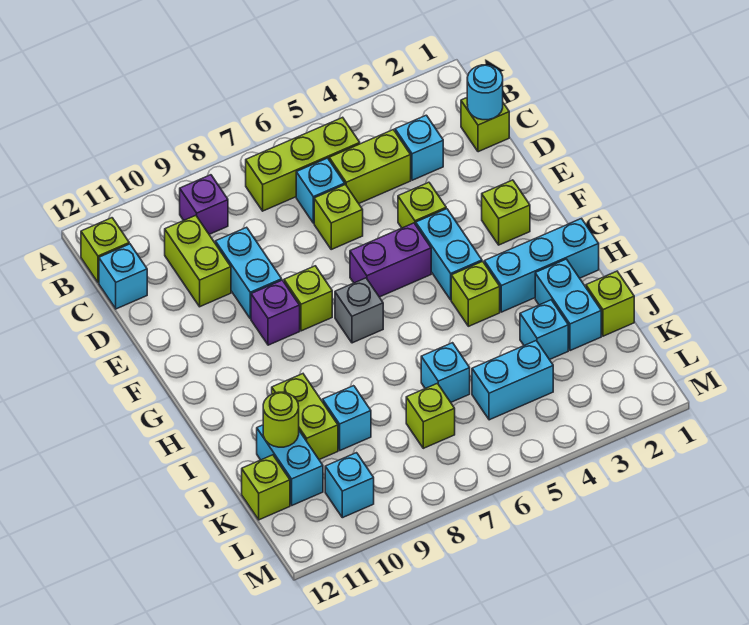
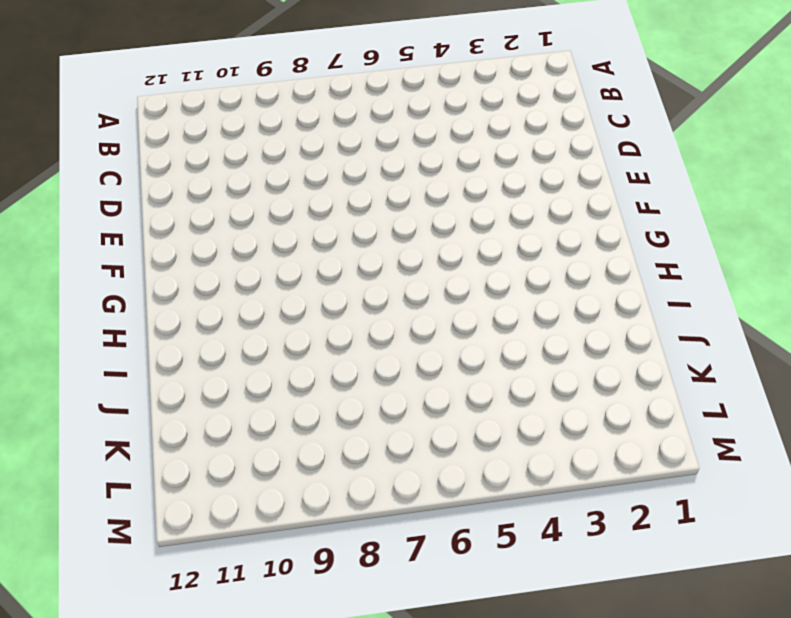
none -> lime 1x3 brick [246,117,360,211]
none -> purple 1x1 brick [180,175,228,234]
none -> lime 1x1 brick [81,218,129,283]
none -> lime 1x1 brick [461,98,509,152]

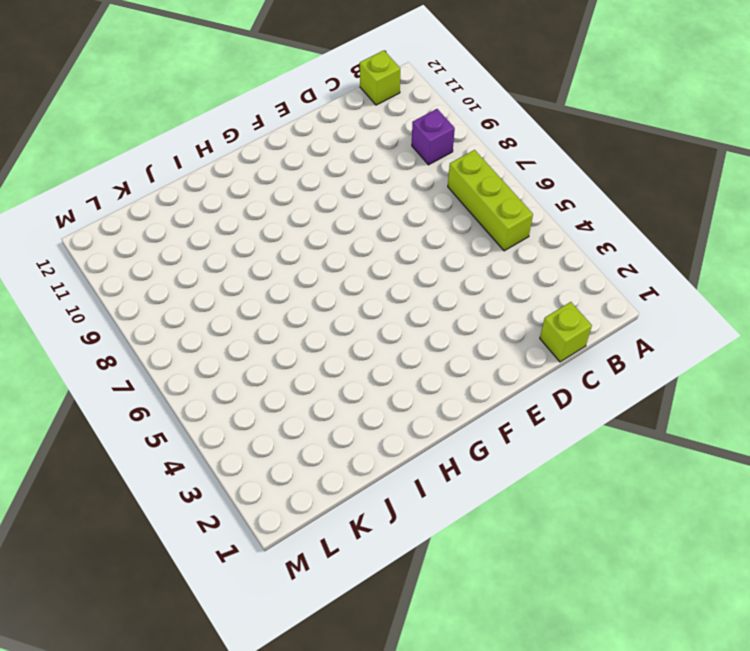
none -> cyan 1x1 brick [395,115,443,180]
none -> lime 1x2 brick [329,130,411,203]
none -> cyan 1x1 brick [296,158,345,223]
none -> lime 1x2 brick [165,215,231,307]

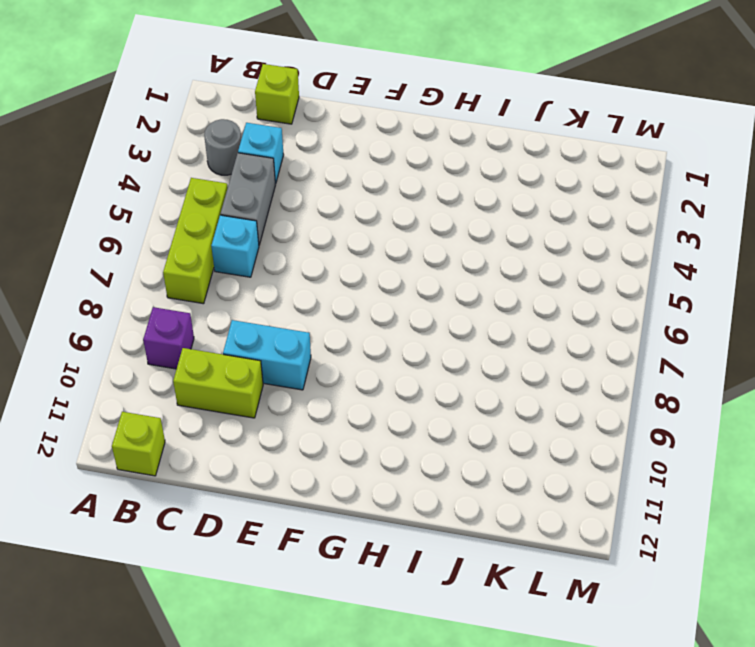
grey 1x1 round brick [204,119,241,175] -> none
grey 1x2 brick [221,153,275,245] -> lime 1x2 brick [329,130,411,203]
none -> cyan 1x1 brick [99,244,147,309]
none -> lime 1x1 brick [314,185,363,249]
none -> lime 1x1 brick [398,182,446,228]
none -> lime 1x1 brick [482,180,530,245]

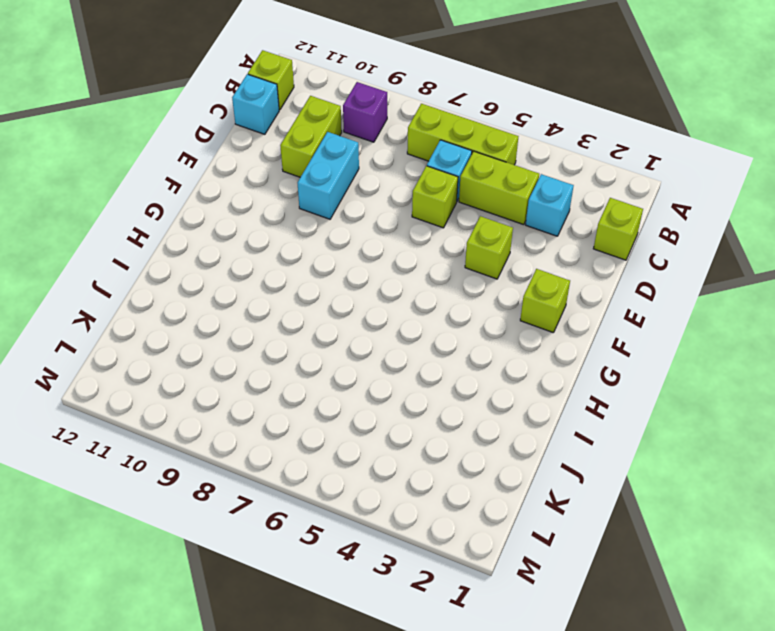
none -> cyan 1x2 brick [416,209,482,300]
none -> purple 1x2 brick [350,223,431,297]
none -> lime 1x1 brick [284,266,332,331]
none -> purple 1x1 brick [251,280,300,345]

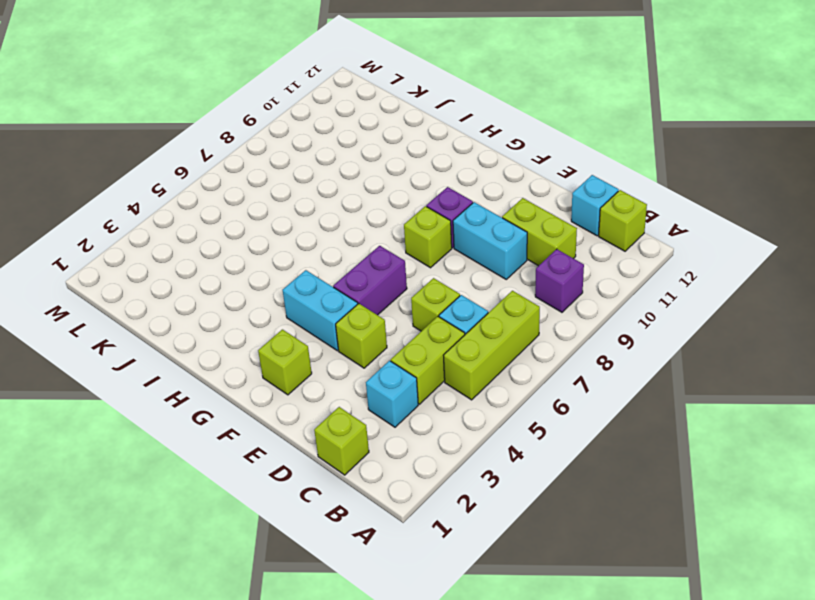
none -> grey 1x1 brick [335,278,383,343]
none -> cyan 1x3 brick [484,219,599,312]
none -> lime 1x1 brick [451,261,500,326]
none -> cyan 1x2 brick [535,259,601,351]

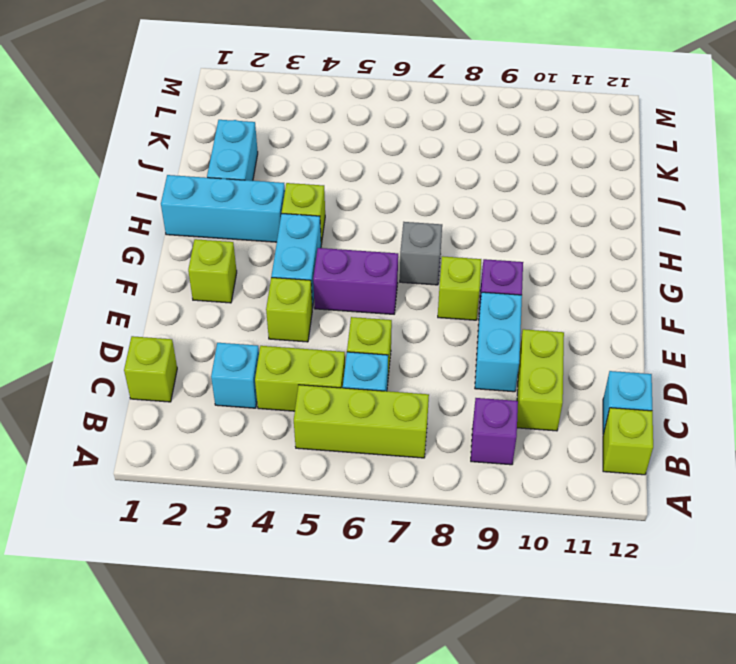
none -> lime 1x2 brick [272,374,338,460]
none -> lime 1x1 brick [586,271,634,336]
none -> cyan 1x1 brick [520,300,568,360]
none -> cyan 1x1 brick [421,343,470,402]

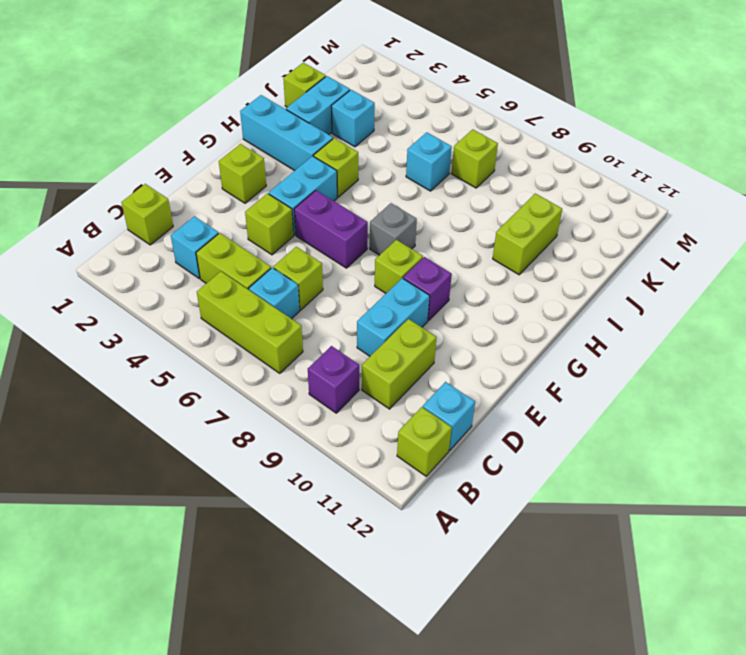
none -> cyan 1x1 brick [323,386,371,450]
none -> cyan 1x2 brick [257,425,323,505]
none -> cyan 1x2 brick [472,341,553,420]
none -> lime 1x1 brick [242,455,290,520]

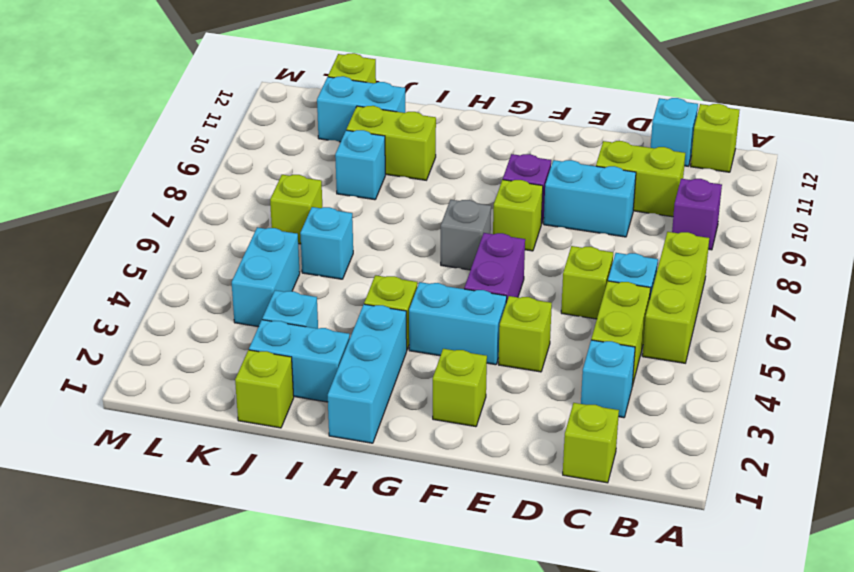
none -> cyan 1x1 brick [325,453,374,518]
none -> cyan 1x1 round brick [467,65,503,120]
none -> lime 1x1 round brick [263,392,299,447]

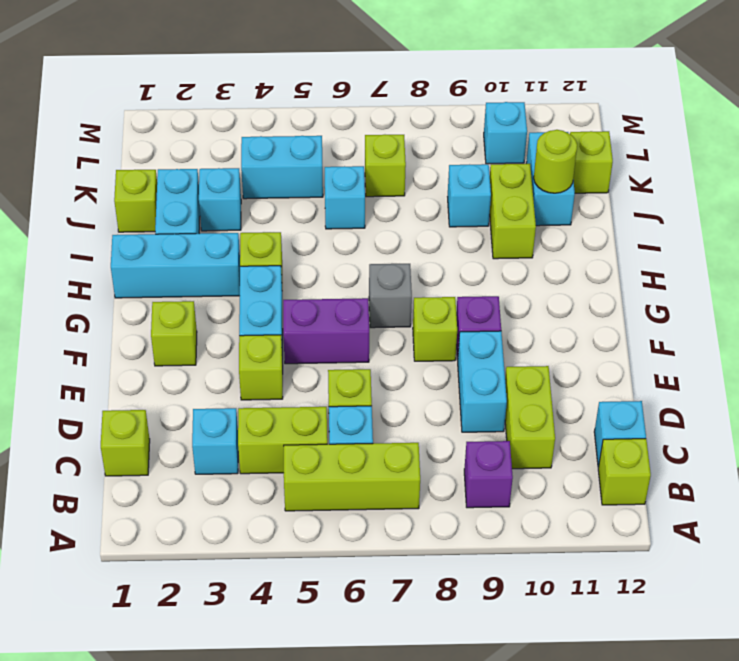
none -> cyan 1x1 round brick [467,65,503,120]

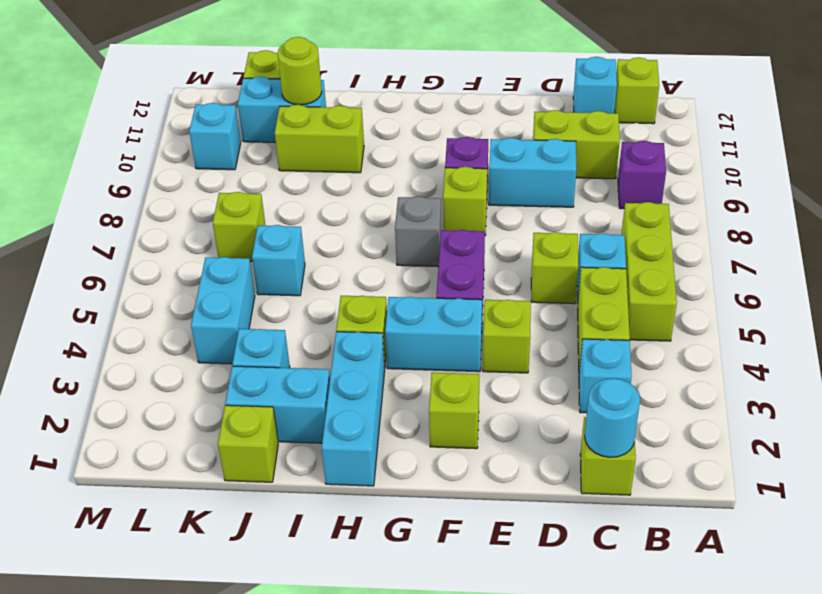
none -> cyan 1x1 brick [323,386,371,450]

